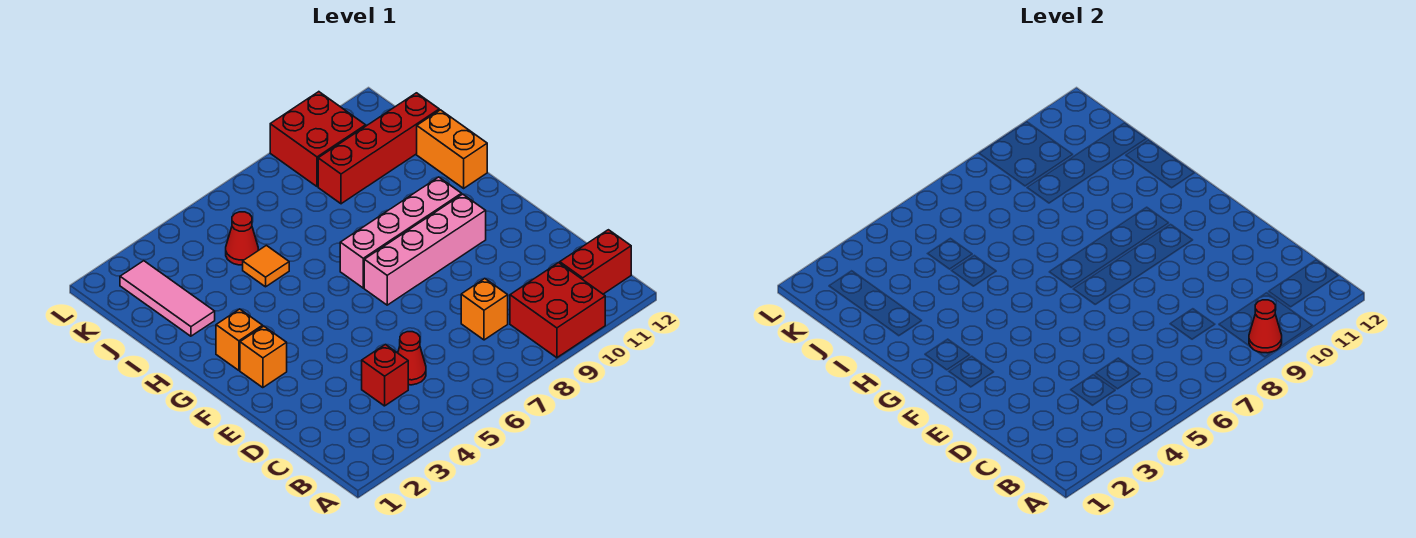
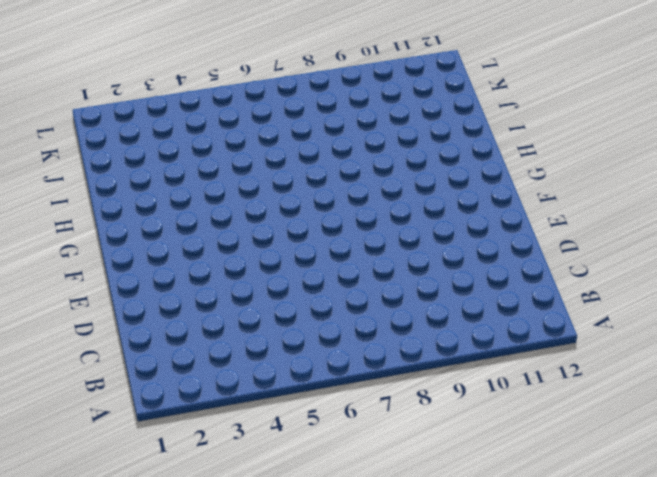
none -> red 2x2 brick [510,263,605,358]
none -> red 1x2 brick [560,230,631,294]
none -> red 1x1 brick [362,345,408,406]

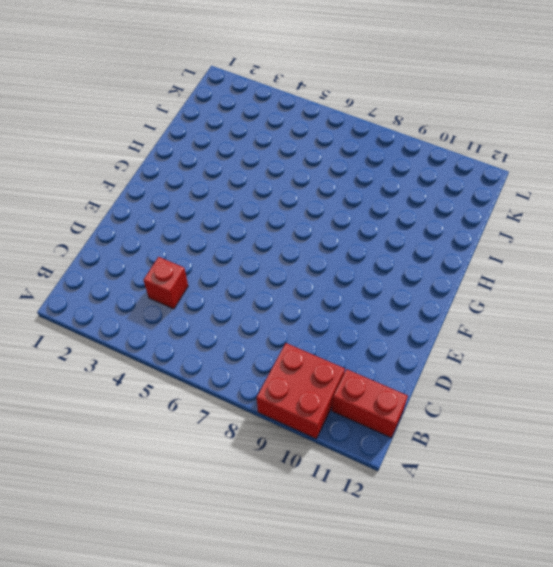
none -> red 1x1 cone [398,332,426,385]
none -> orange 1x1 brick [461,279,508,340]
none -> orange 1x1 brick [240,326,287,388]

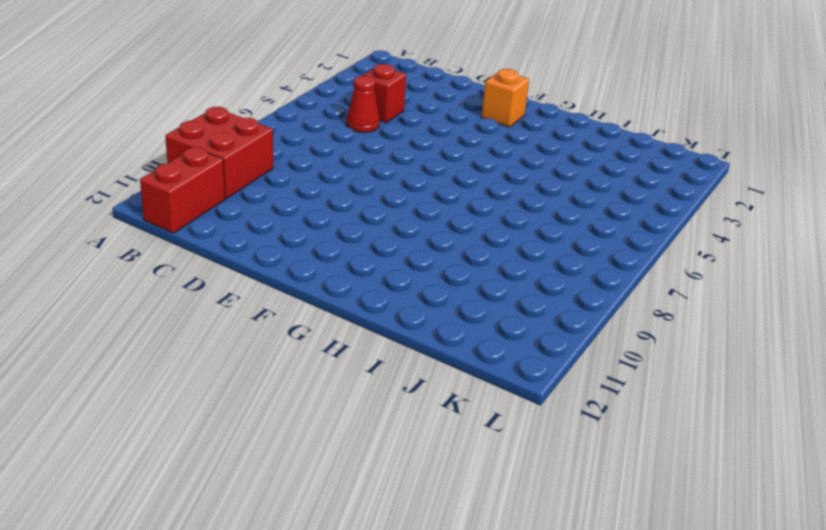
none -> orange 1x1 brick [461,279,508,340]
none -> pink 1x4 brick [364,194,486,305]
none -> orange 1x1 brick [216,309,263,370]

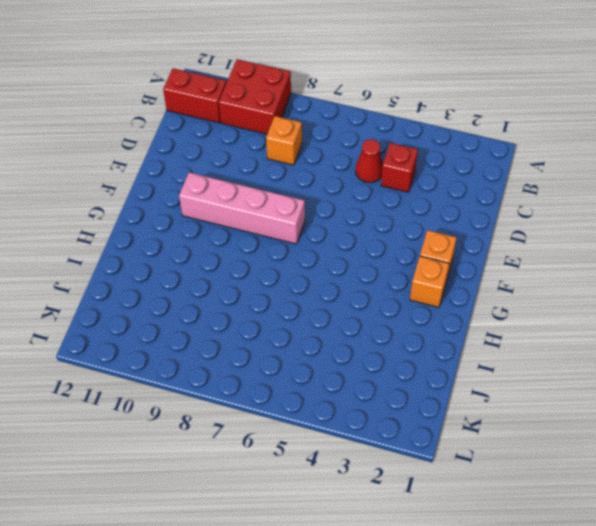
none -> pink 1x4 brick [340,177,462,288]
none -> orange 1x2 brick [417,110,487,188]
none -> pink 1x3 tile [120,261,215,336]

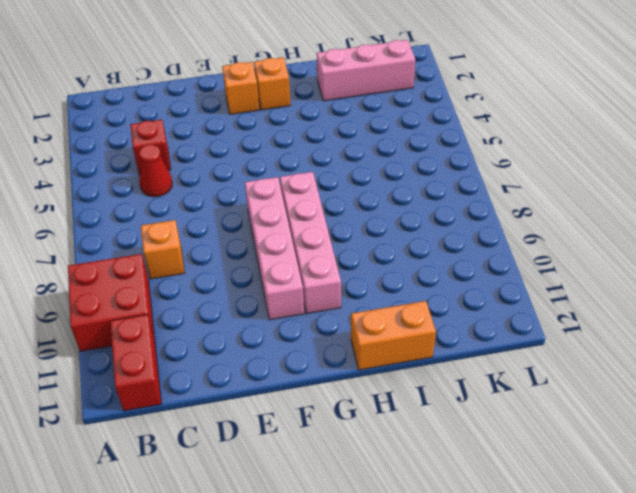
pink 1x3 brick [317,40,415,101] -> pink 1x3 tile [120,261,215,336]
none -> orange 1x1 tile [243,245,289,287]
none -> red 1x1 cone [226,212,258,265]
none -> red 1x4 brick [318,93,439,204]

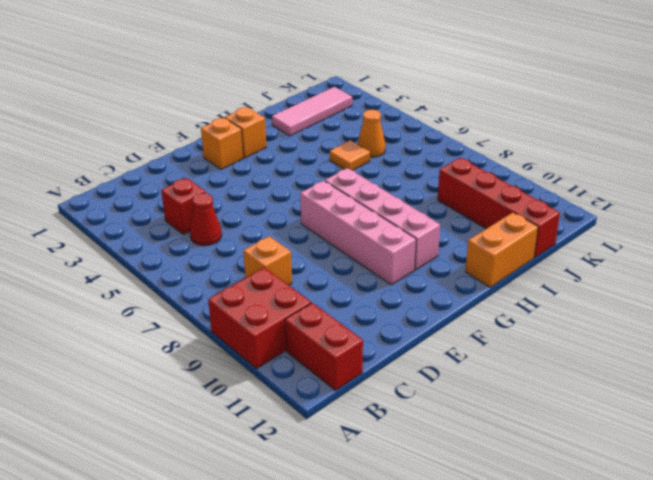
orange 1x1 cone [358,110,385,157] -> red 1x1 cone [226,212,258,265]
none -> red 2x2 brick [270,92,366,187]
none -> red 1x1 cone [1249,300,1282,353]

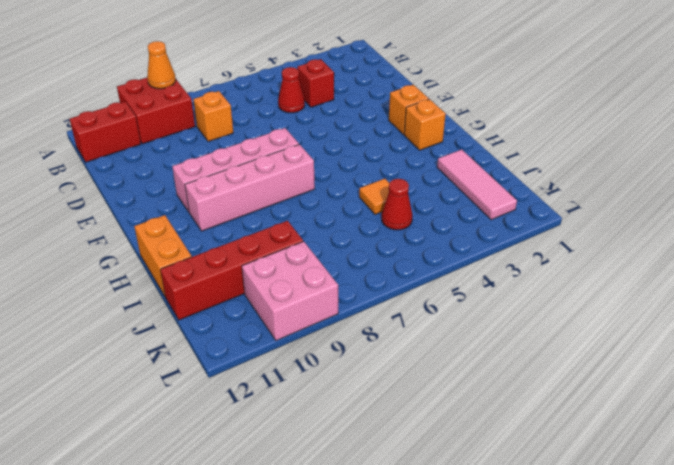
orange 1x1 cone [147,41,176,89] -> red 1x1 cone [1249,300,1282,353]
pink 2x2 brick [242,241,338,341] -> red 2x2 brick [270,92,366,187]

